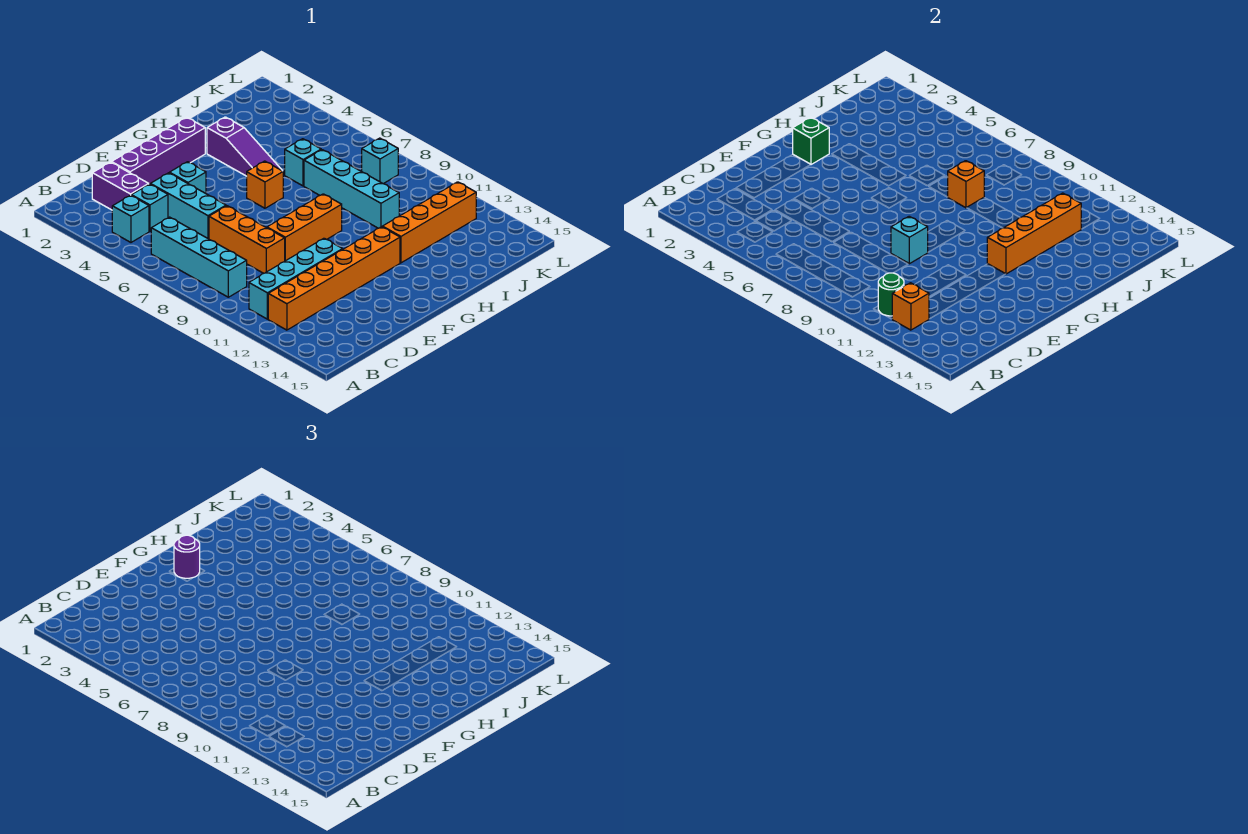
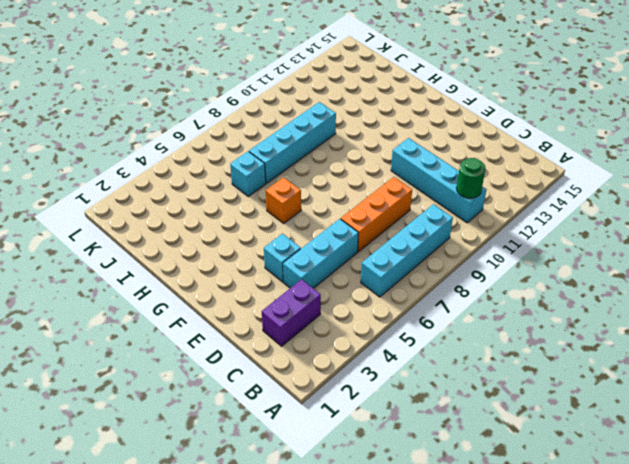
none -> cyan 1x1 brick [112,195,149,242]
none -> orange 1x6 brick [268,227,400,330]
none -> cyan 1x1 brick [131,184,168,231]

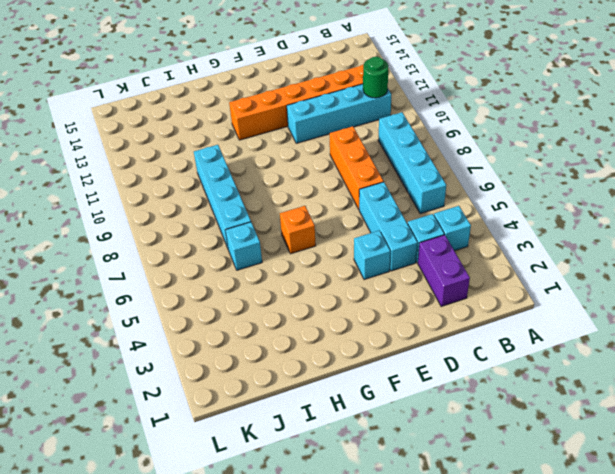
none -> purple 1x4 brick [111,117,205,184]
none -> orange 1x3 brick [267,194,342,261]
none -> purple 1x3 slope [207,117,282,176]

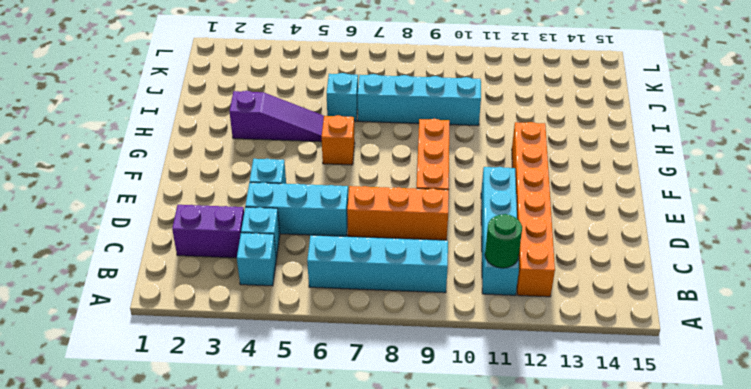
none -> purple 1x4 brick [111,117,205,184]
none -> orange 1x4 brick [382,182,476,263]
none -> cyan 1x1 brick [362,138,398,184]

